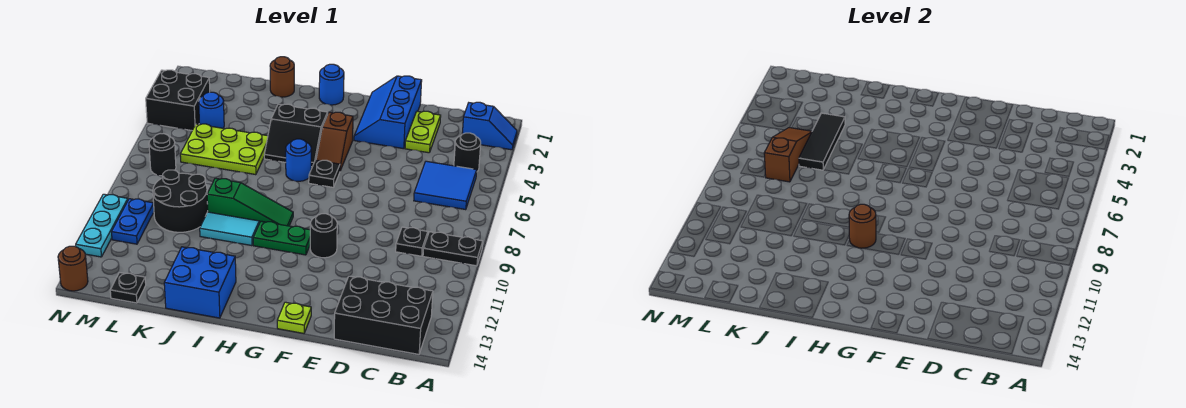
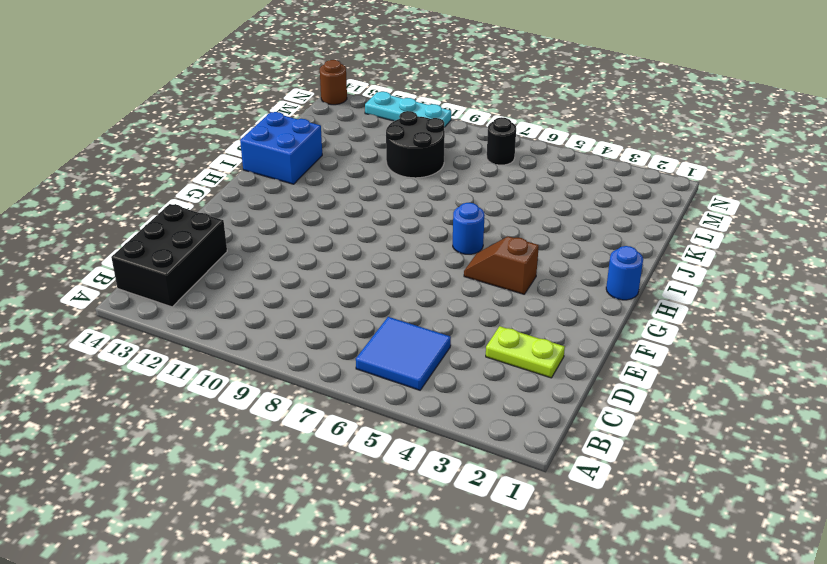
none -> blue 1x2 slope [462,102,517,150]
none -> black 1x2 plate [423,232,483,266]
none -> black 1x1 round brick [454,133,481,172]
none -> black 1x1 plate [396,227,428,256]

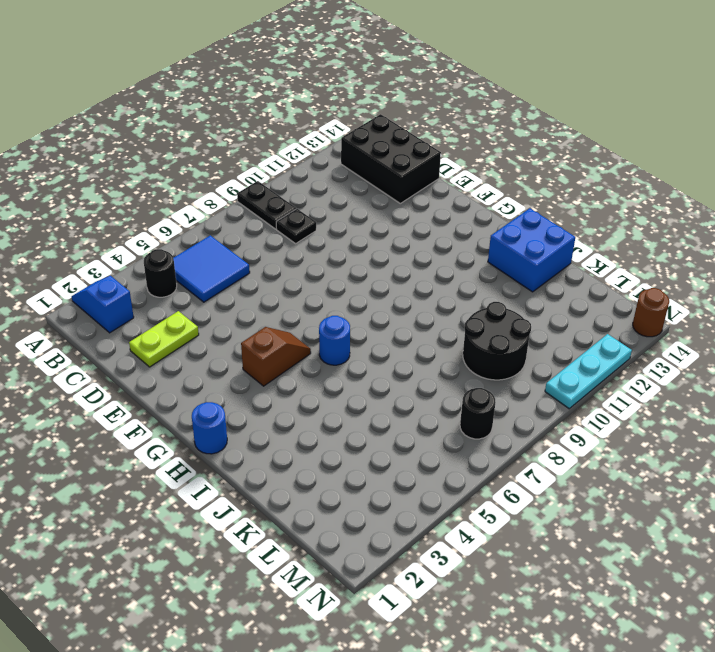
none -> blue 2x3 slope [354,76,422,149]
none -> black 1x1 round brick [310,214,337,258]
none -> lime 1x1 plate [277,302,311,333]
none -> black 1x1 plate [309,160,340,187]

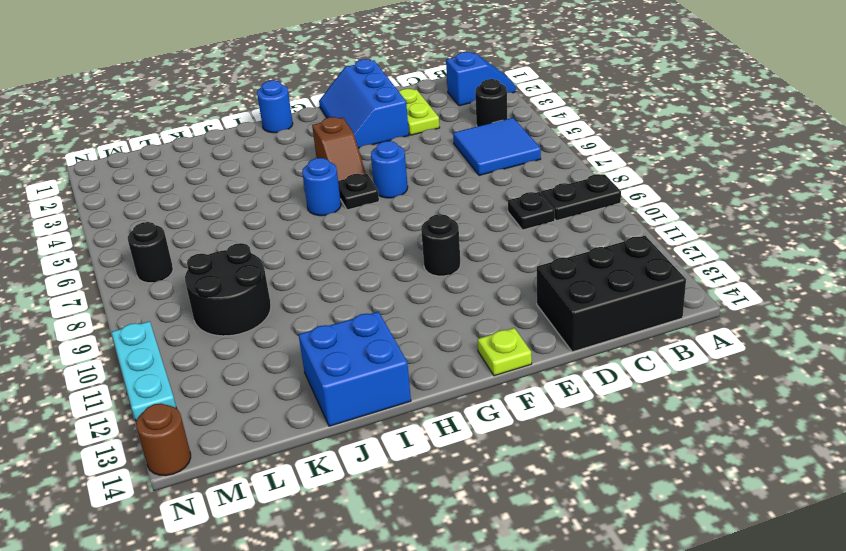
blue 1x1 round brick [371,141,408,198] -> blue 1x1 round brick moved to [199,92,224,128]
none -> green 1x2 plate [253,221,310,255]
none -> black 2x2 slope [264,104,328,167]
none -> green 1x3 slope [207,178,293,226]
none -> cyan 1x2 tile [200,212,259,246]

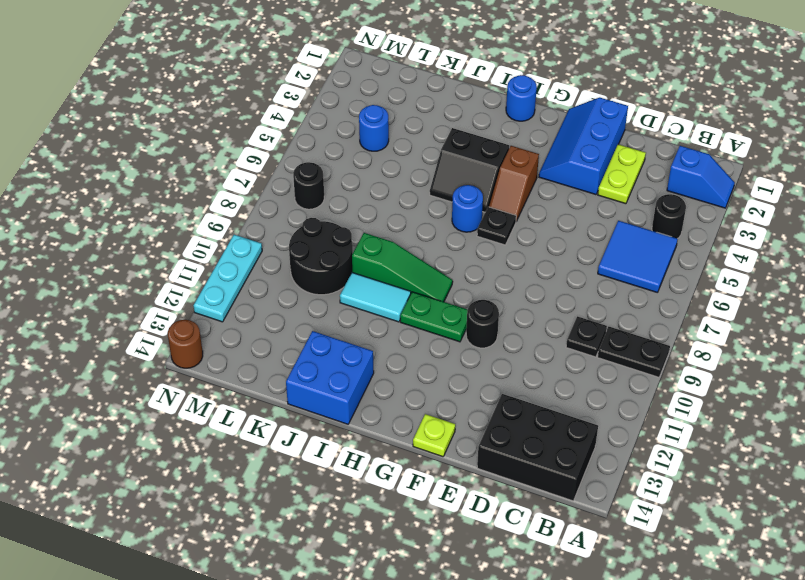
none -> brown 1x1 round brick [270,57,294,97]
none -> lime 2x3 plate [180,124,268,175]
none -> black 1x1 plate [110,273,146,303]
none -> black 2x2 brick [146,70,210,131]

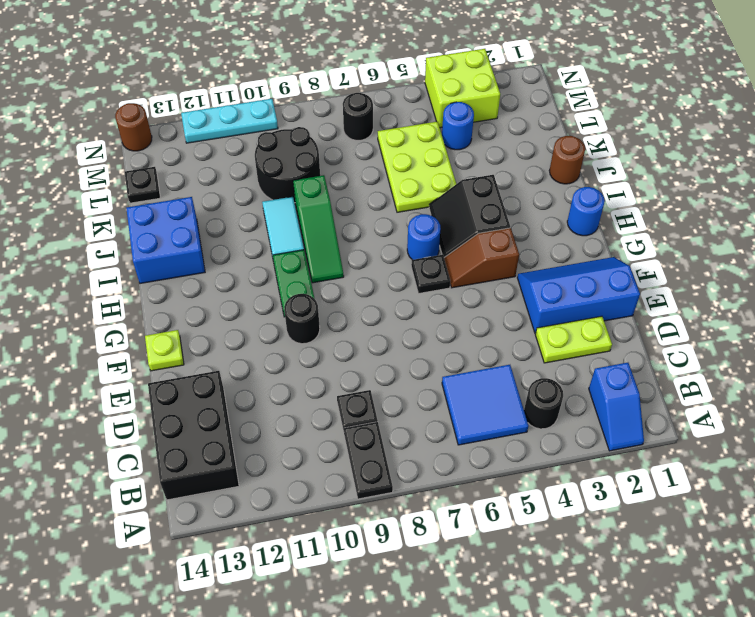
lime 2x2 brick [425,49,500,128] -> black 2x2 brick [146,70,210,131]
none -> blue 1x2 plate [112,199,154,244]
none -> brown 1x1 round brick [849,204,876,248]
none -> black 1x3 tile [799,113,845,170]
none -> brown 1x3 slope [764,128,812,182]

